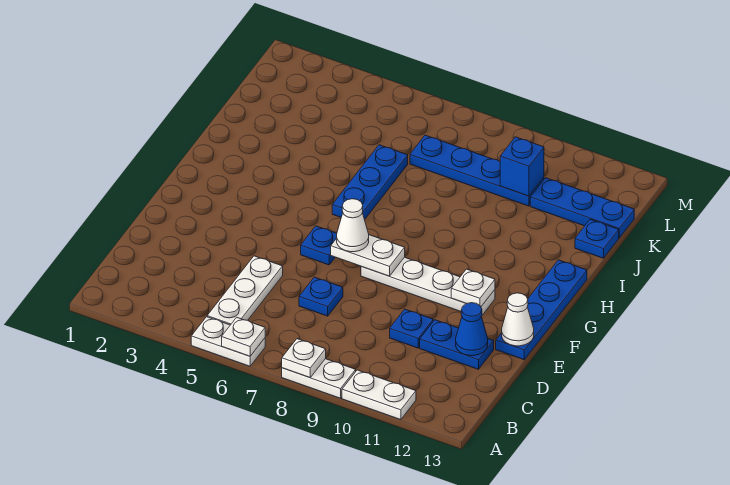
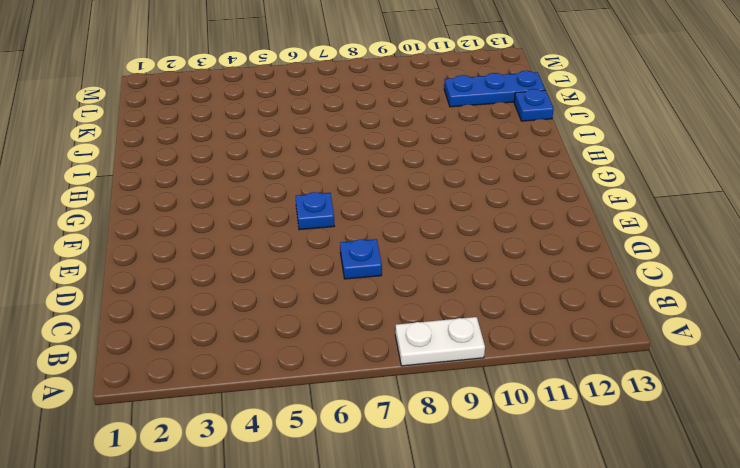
none -> white 1x2 plate [191,317,265,366]
none -> white 1x2 plate [342,370,416,420]
none -> white 1x3 plate [207,256,283,325]

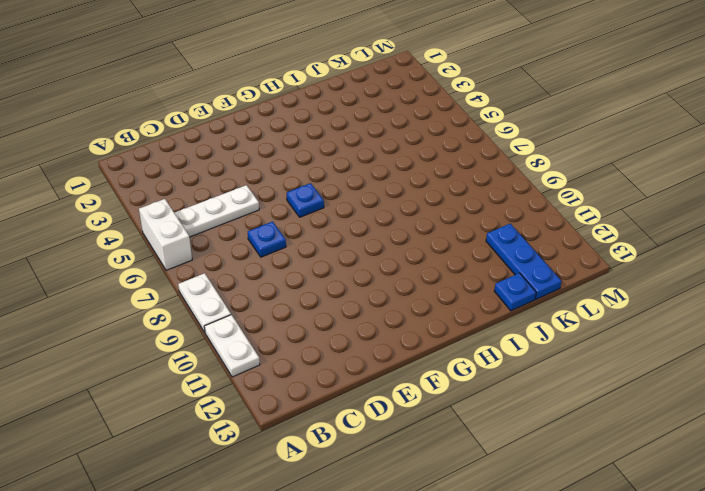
white 1x2 brick [139,199,192,270] -> white 1x2 plate [191,317,265,366]
none -> blue 1x1 plate [390,309,433,348]
none -> blue 1x2 plate [420,320,494,369]
none -> blue 1x4 plate [496,260,587,360]

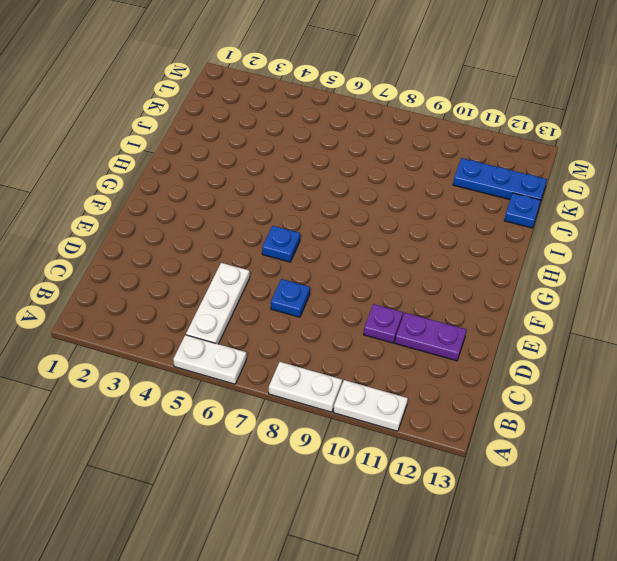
purple 1x1 plate [364,304,403,343] -> blue 1x1 plate [390,309,433,348]
purple 1x2 plate [395,313,466,361] -> blue 1x2 plate [420,320,494,369]
none -> blue 1x4 plate [496,260,587,360]
none -> white 1x4 plate [361,257,495,315]
none -> blue 1x3 plate [332,145,408,220]

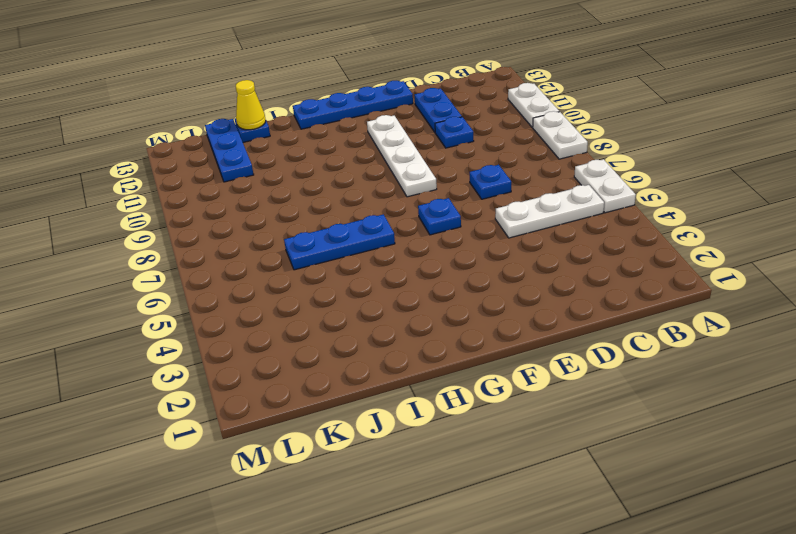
yellow 1x1 cone [236,80,266,130] -> none
none -> blue 1x4 plate [410,135,544,206]
none -> white 1x1 plate [222,317,265,356]
none -> white 1x1 plate [282,339,326,378]

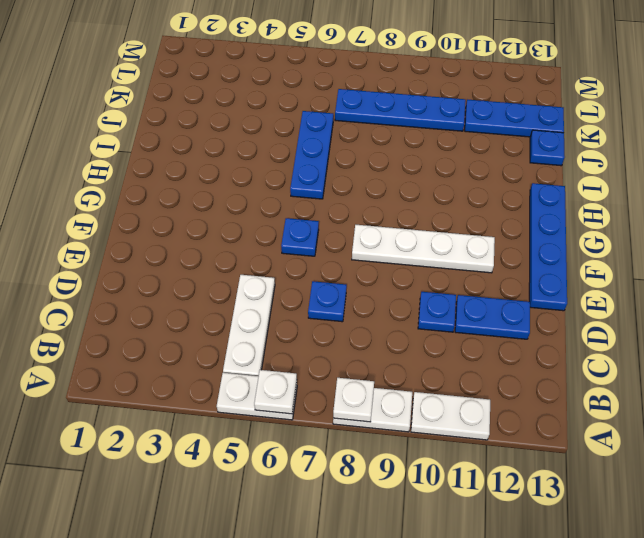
none -> blue 1x1 cone [456,303,488,356]
none -> white 1x1 cone [502,293,534,346]
none -> white 1x2 plate [331,235,405,276]

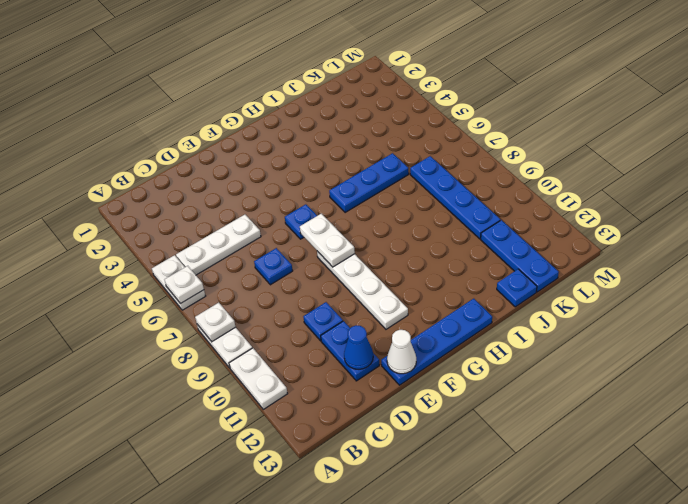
none -> white 1x1 plate [451,269,495,306]
none -> blue 1x1 brick [500,137,544,196]
none -> white 1x1 cone [337,199,369,252]

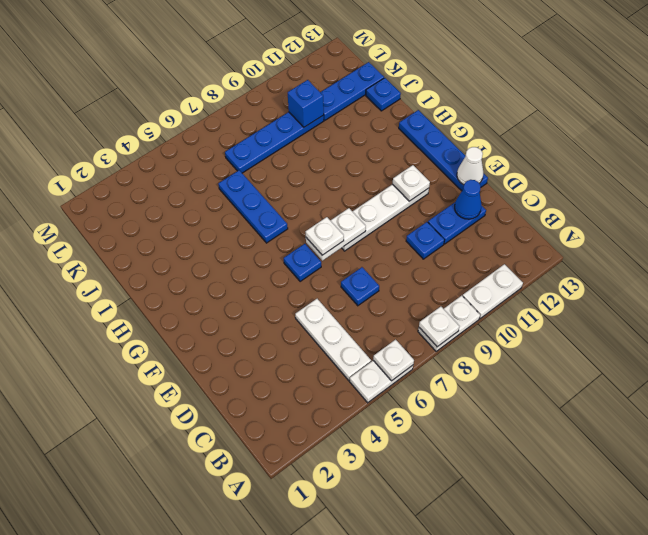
white 1x1 plate [306,217,344,255] -> white 1x1 cone [337,199,369,252]

